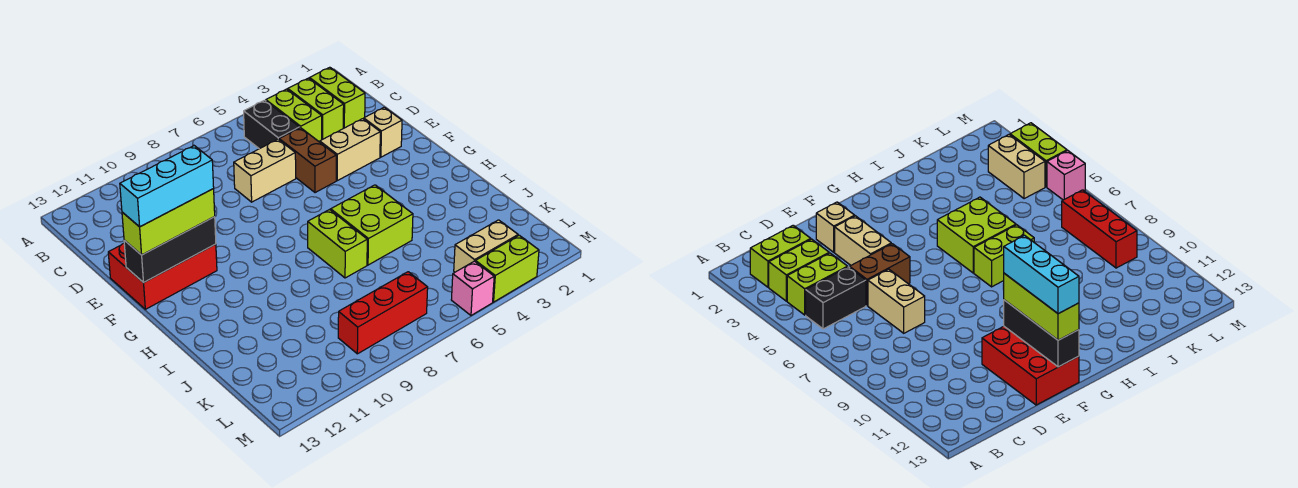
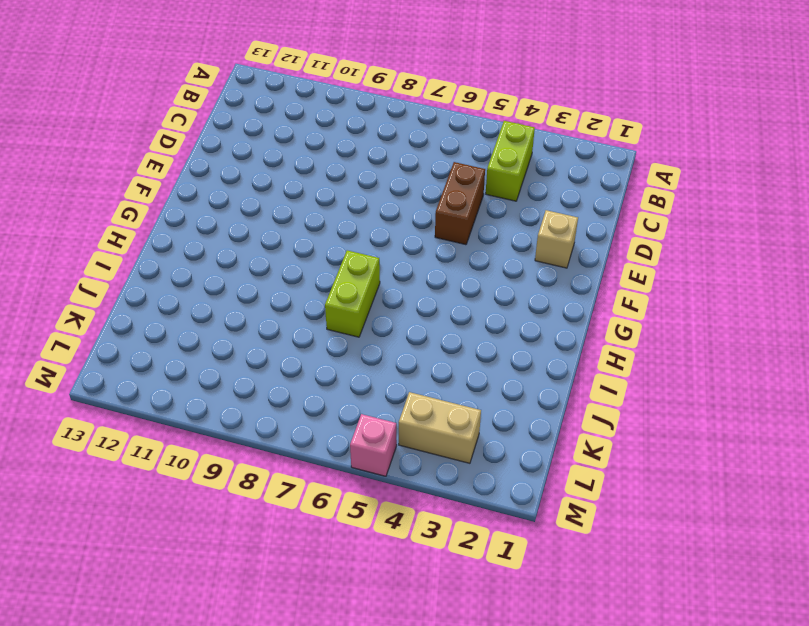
none -> lime 1x2 brick [310,67,365,128]
none -> lime 1x2 brick [288,78,344,140]
none -> black 1x2 brick [244,100,300,149]

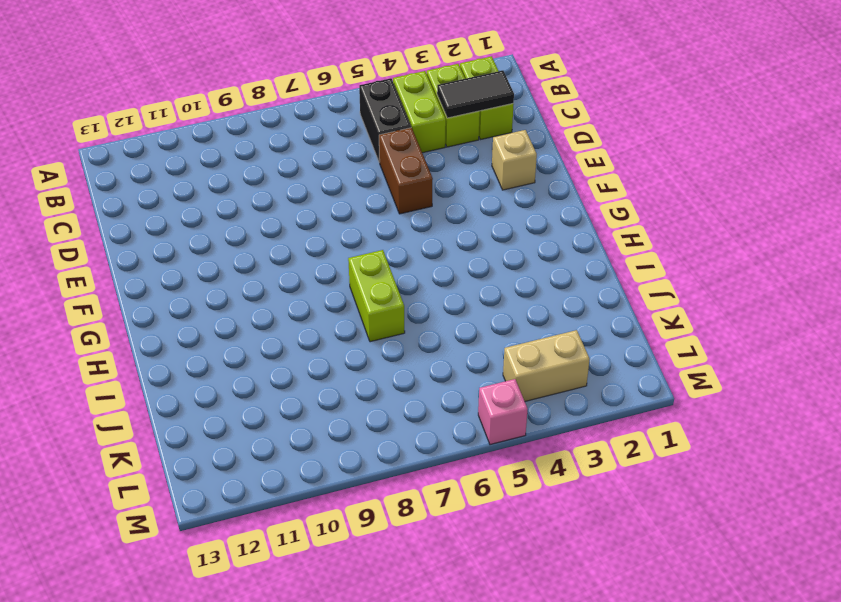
black 1x2 tile [437,70,514,118] -> none
none -> tan 1x2 brick [234,139,296,202]
none -> tan 1x2 brick [320,119,380,181]
none -> red 2x3 brick [108,243,217,309]

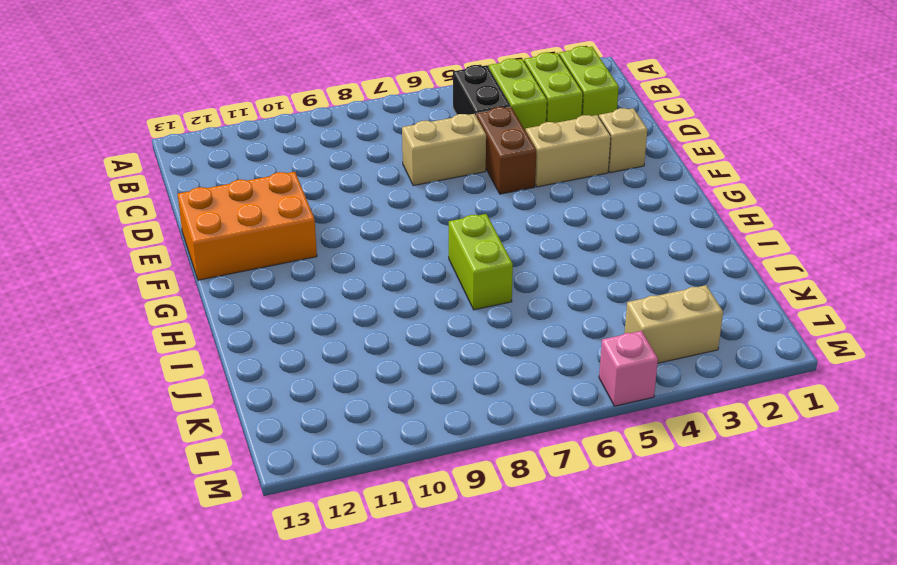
orange 2x3 brick [178,172,317,280] -> red 2x3 brick [108,243,217,309]
none -> lime 2x2 brick [331,185,413,265]
none -> red 1x3 brick [338,272,428,354]
none -> lime 1x2 brick [475,235,539,302]

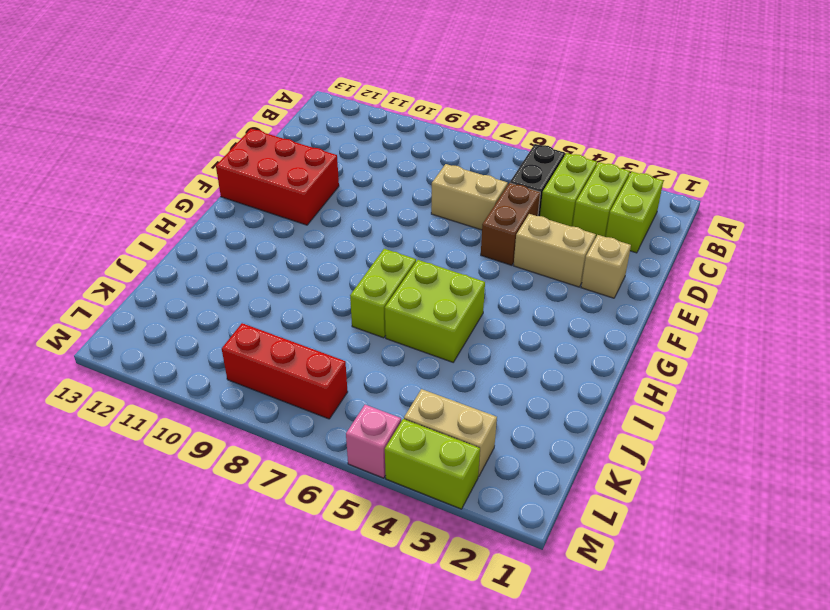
none -> black 1x3 brick [124,217,216,283]
none -> lime 1x3 brick [122,189,215,255]
none -> cyan 1x3 brick [120,146,214,227]

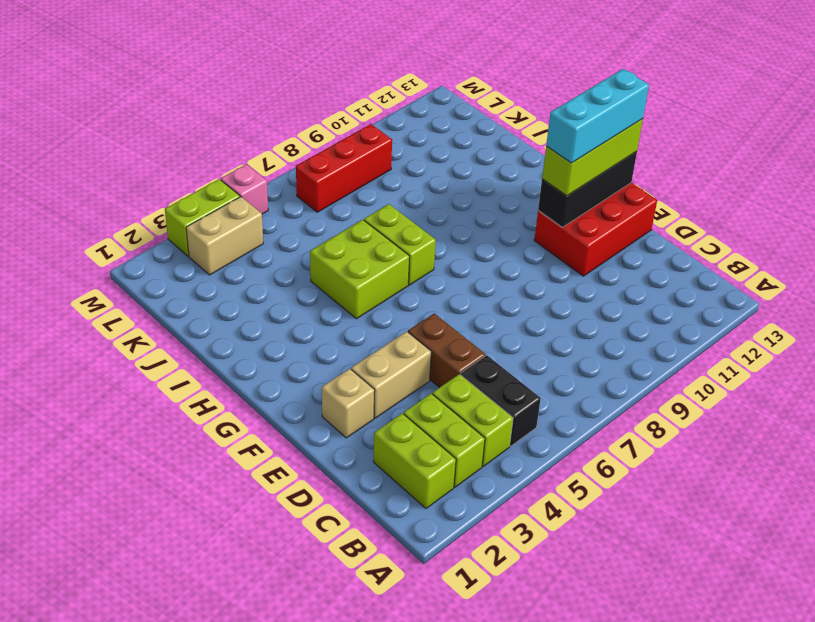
none -> tan 1x2 brick [234,139,296,202]

